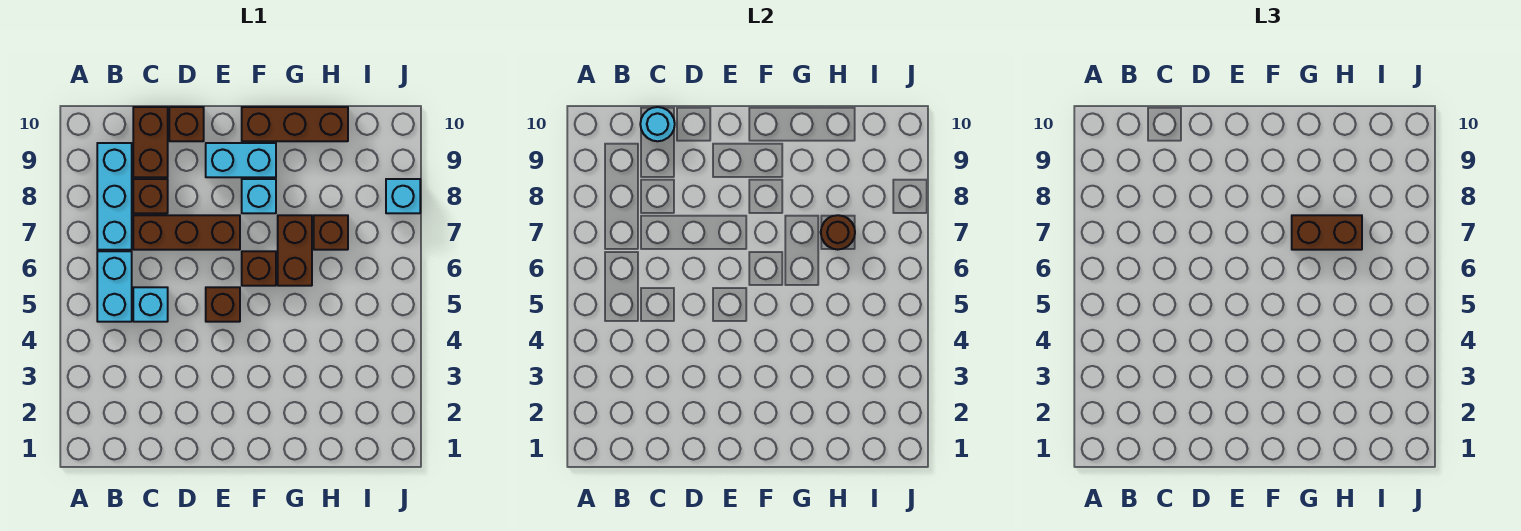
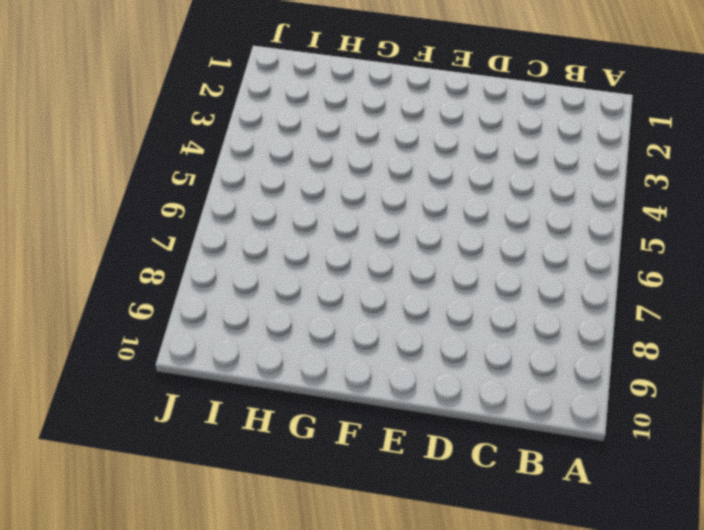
none -> cyan 1x2 brick [97,251,132,322]
none -> cyan 1x3 brick [97,143,132,250]
none -> cyan 1x1 brick [133,287,168,322]

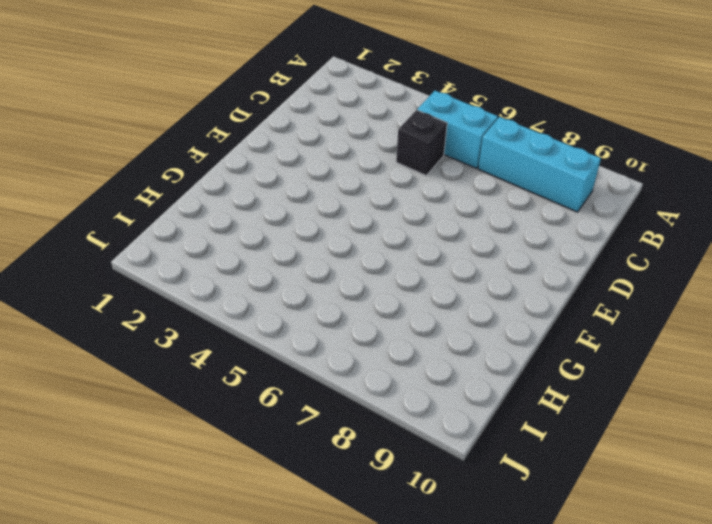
black 1x1 brick [396,110,447,175] -> cyan 1x1 brick [133,287,168,322]
none -> brown 1x3 brick [133,215,240,250]
none -> brown 1x1 brick [133,179,168,213]
none -> brown 1x2 brick [133,107,168,177]

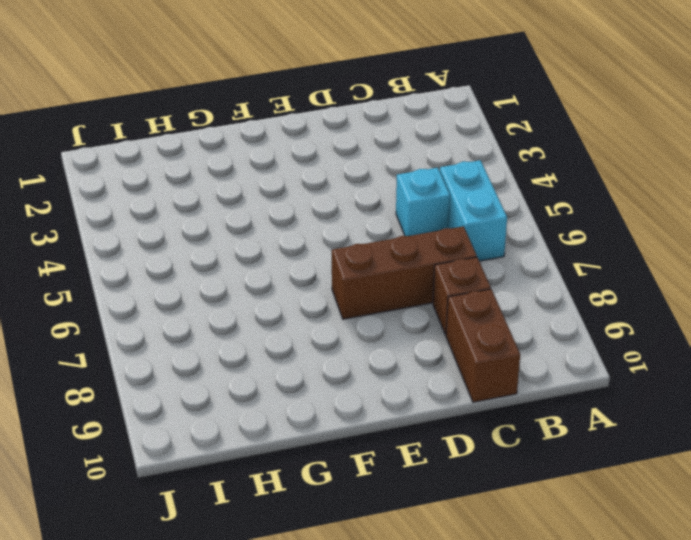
none -> cyan 1x3 brick [97,143,132,250]
none -> brown 1x1 brick [169,107,204,141]
none -> brown 1x1 brick [206,287,240,322]

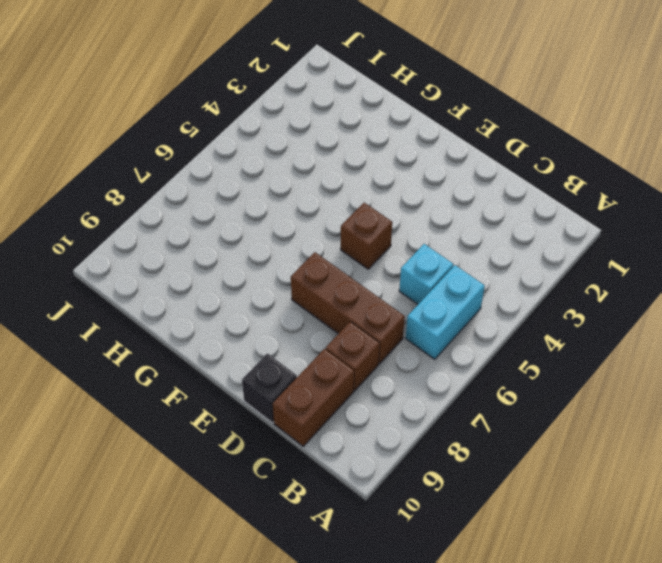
black 1x1 brick [242,353,297,423] -> brown 1x1 brick [169,107,204,141]
none -> cyan 1x3 brick [97,143,132,250]
none -> cyan 1x2 brick [206,143,276,177]
none -> brown 1x1 brick [242,251,276,286]

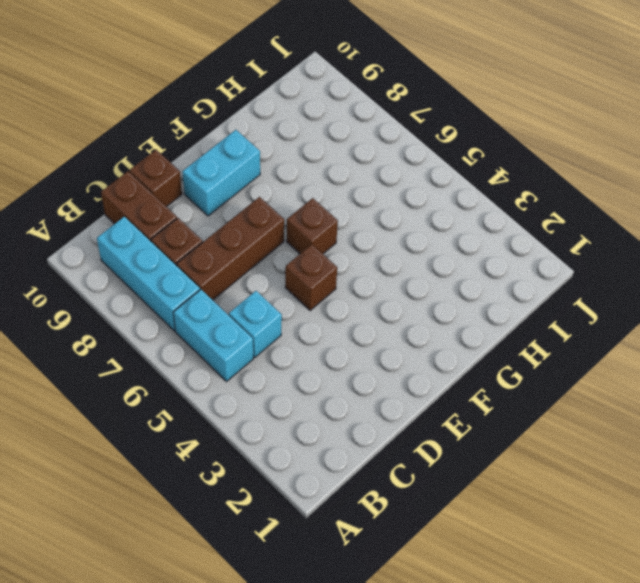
none -> cyan 1x1 brick [242,179,276,213]
none -> brown 1x3 brick [242,107,348,141]
none -> brown 1x2 brick [278,215,312,286]

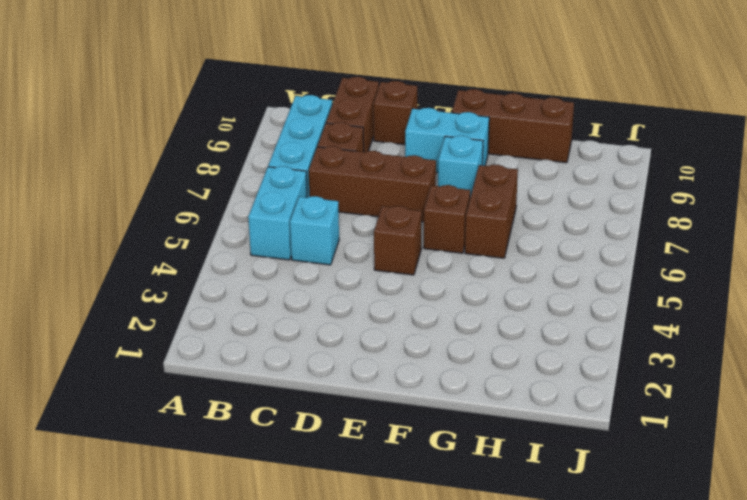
none -> brown 1x1 brick [314,215,348,250]
none -> cyan 1x1 brick [386,179,420,213]
none -> cyan 1x1 round brick [640,107,675,141]

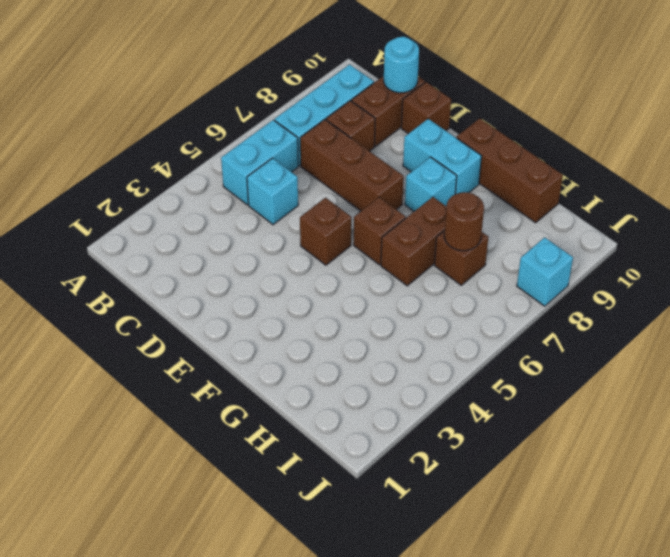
none -> brown 1x2 brick [1292,215,1362,250]

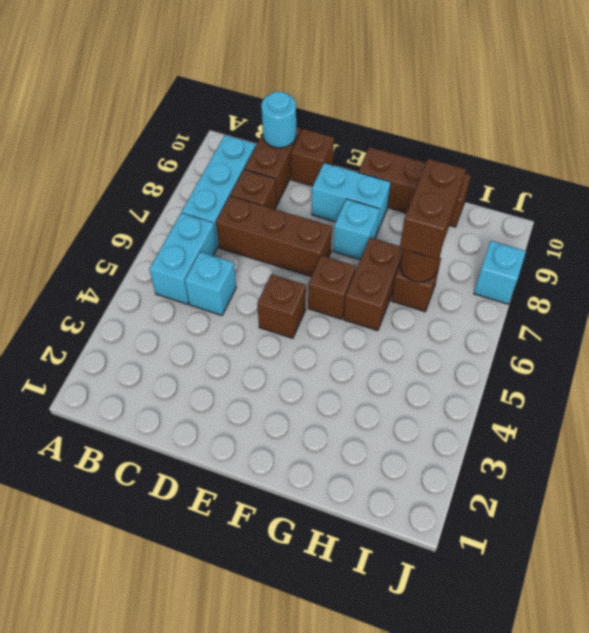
brown 1x2 brick [400,159,466,259] -> brown 1x2 brick turned to [1292,215,1362,250]

